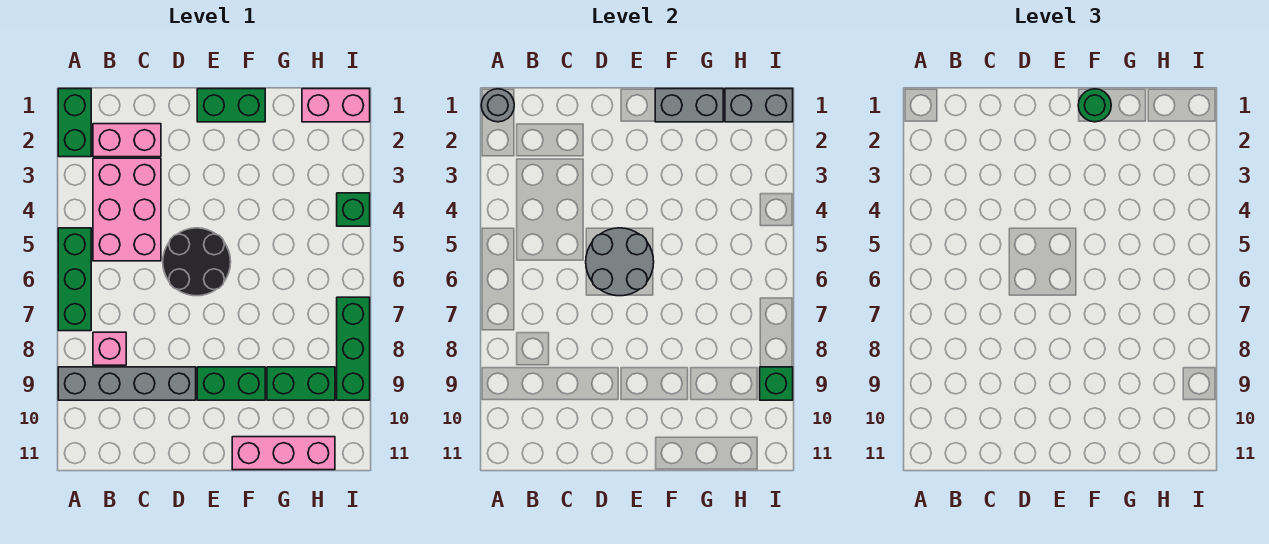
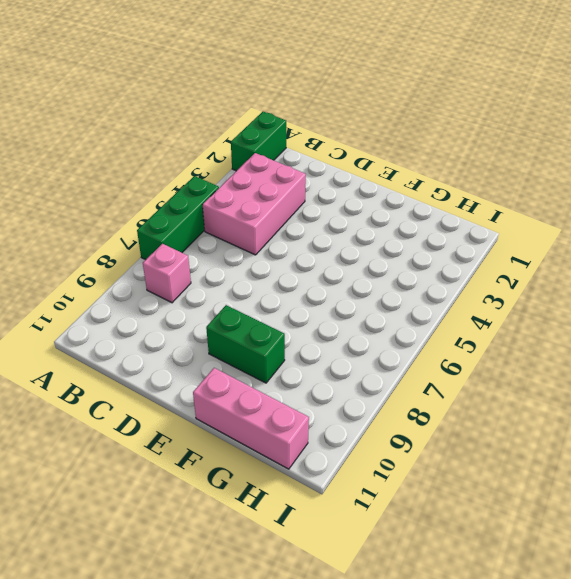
none -> grey 1x4 brick [58,367,196,400]
none -> pink 1x2 brick [93,124,161,157]
none -> black 2x2 round brick [163,228,231,296]

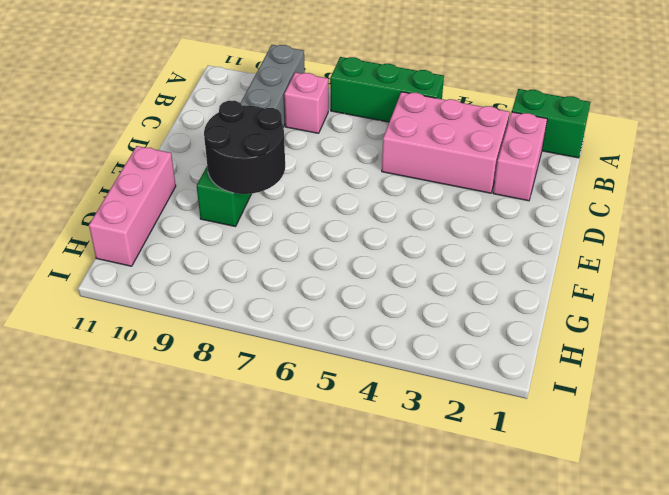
black 2x2 round brick [204,101,285,194] -> black 2x2 round brick moved to [163,228,231,296]
none -> green 1x2 brick [197,89,265,122]
none -> green 1x2 brick [267,367,335,400]
none -> pink 1x2 brick [302,89,370,122]

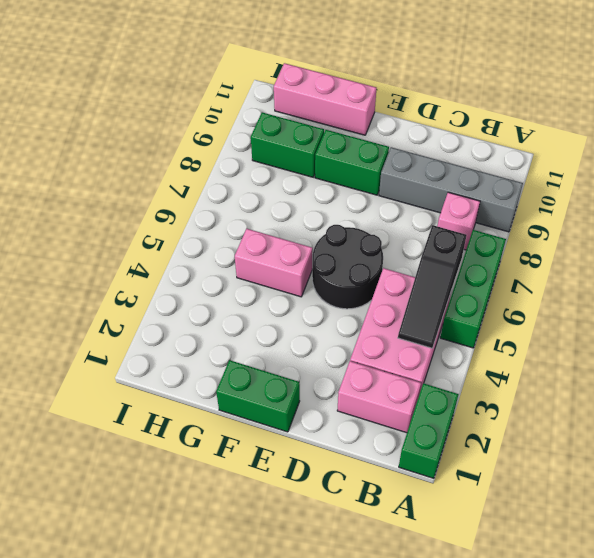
black 1x3 slope [398,225,466,348] -> none
pink 1x2 brick [235,229,313,297] -> pink 1x2 brick moved to [302,89,370,122]
none -> green 1x1 brick [337,193,370,226]
none -> green 1x3 brick [337,297,370,400]
none -> grey 1x1 round brick [481,89,514,122]

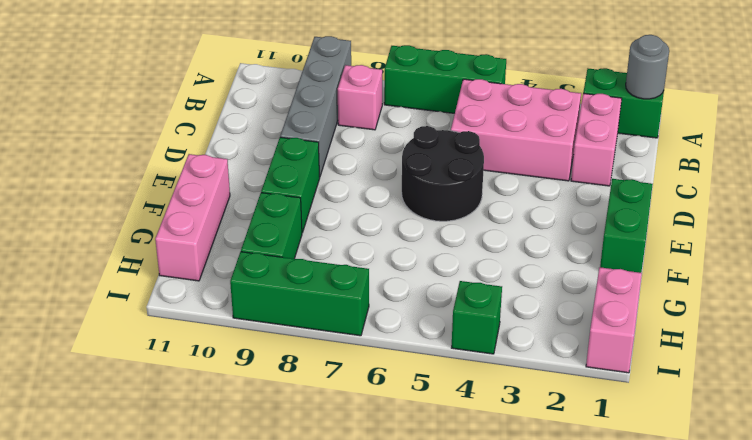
none -> grey 2x2 round brick [586,228,654,296]
none -> grey 1x2 brick [655,89,723,122]
none -> grey 1x2 brick [725,89,793,122]

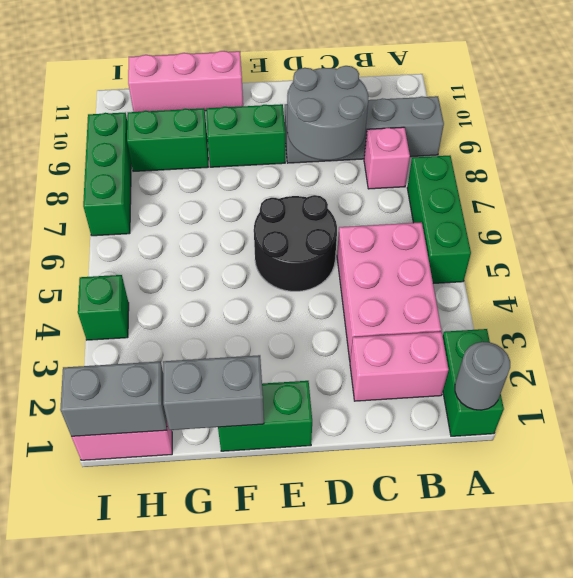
grey 2x2 round brick [287,66,368,160] -> grey 2x2 round brick moved to [586,228,654,296]
none -> green 1x1 brick [760,367,793,400]
none -> green 1x1 round brick [1078,89,1111,122]

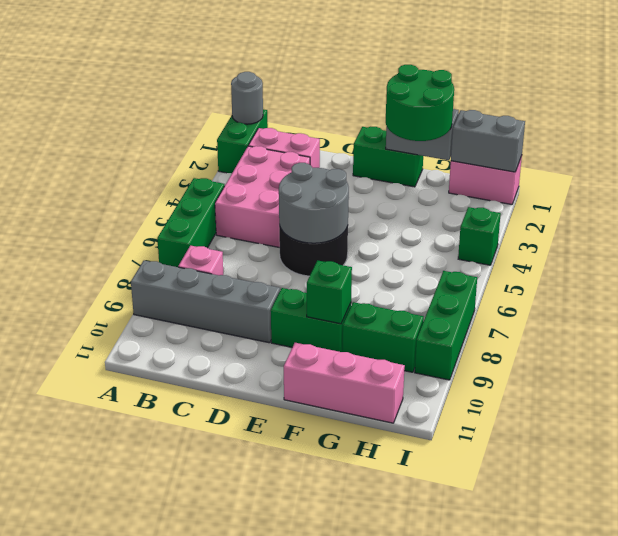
green 2x2 round brick [386,65,454,141] -> green 1x1 round brick [1078,89,1111,122]
green 1x1 brick [307,260,352,324] -> green 1x1 brick moved to [760,367,793,400]

